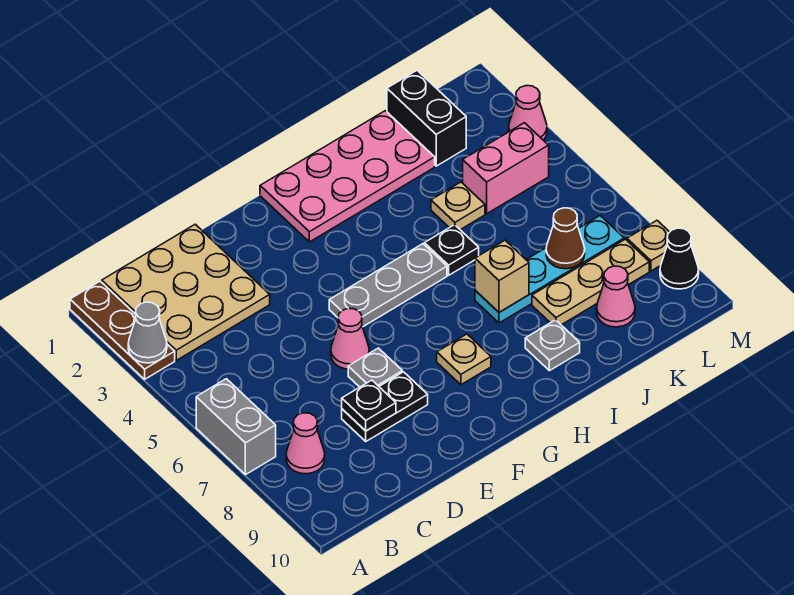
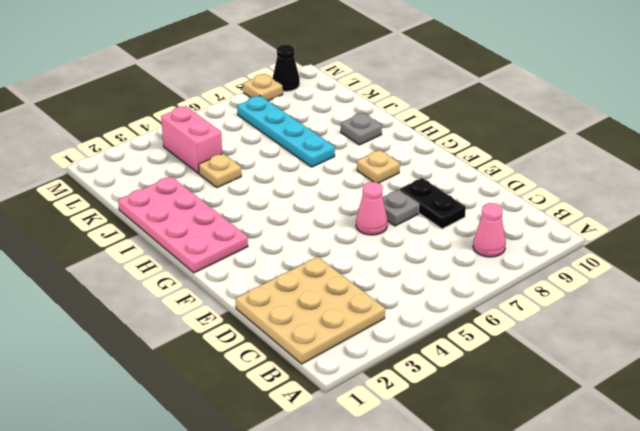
none -> brown 1x3 plate [70,281,175,379]
none -> grey 1x2 brick [196,379,276,475]
none -> grey 1x3 plate [329,244,447,327]

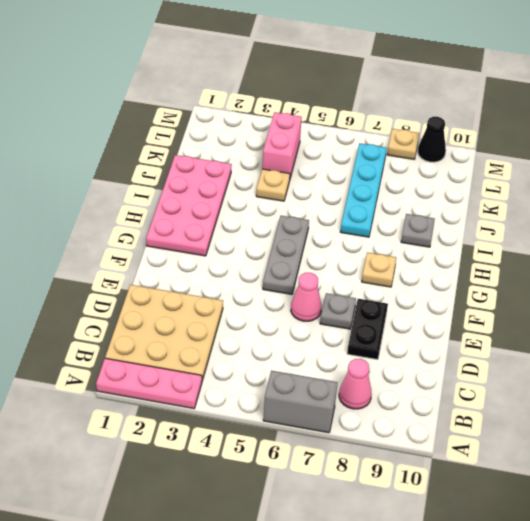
pink 1x3 plate [96,358,202,408] -> brown 1x3 plate [70,281,175,379]
none -> black 1x1 plate [424,225,479,275]
none -> tan 1x3 plate [532,239,649,325]
none -> black 1x2 brick [387,70,466,166]

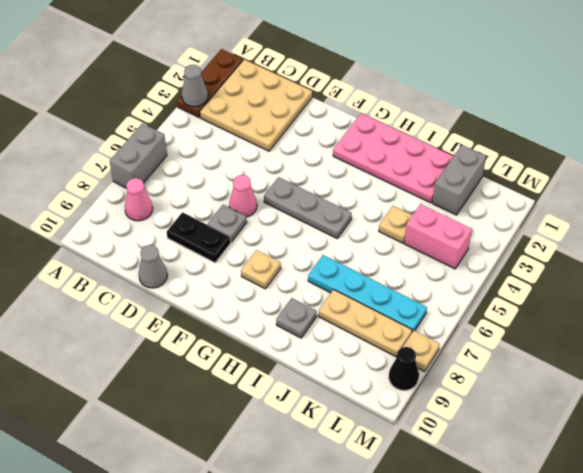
grey 1x1 cone [138,245,167,288] -> none
grey 1x2 brick [432,145,486,215] -> black 1x2 brick [387,70,466,166]
none -> black 1x1 plate [424,225,479,275]
none -> pink 1x1 cone [597,266,635,327]
none -> pink 1x1 cone [509,86,547,140]

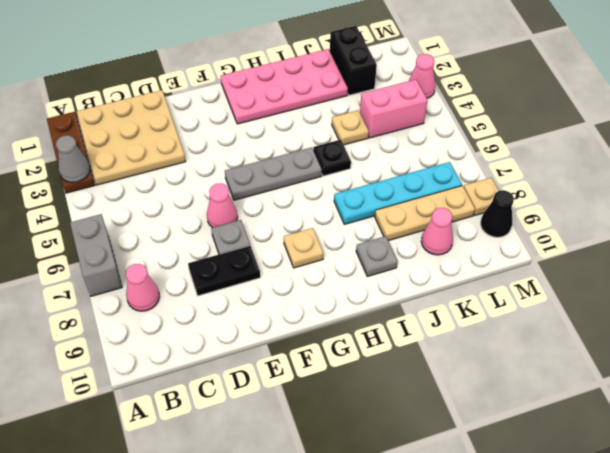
none -> black 1x1 plate [342,380,396,431]
none -> tan 1x1 brick [475,240,529,312]
none -> brown 1x1 cone [546,208,585,269]

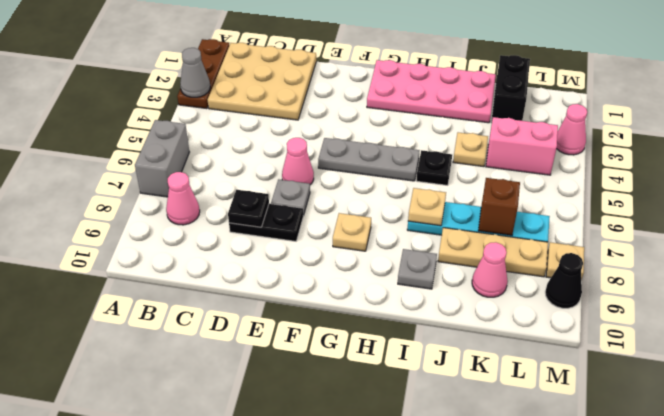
tan 1x1 plate [408,188,446,226] -> tan 1x1 brick [475,240,529,312]
brown 1x1 brick [478,178,520,235] -> brown 1x1 cone [546,208,585,269]

